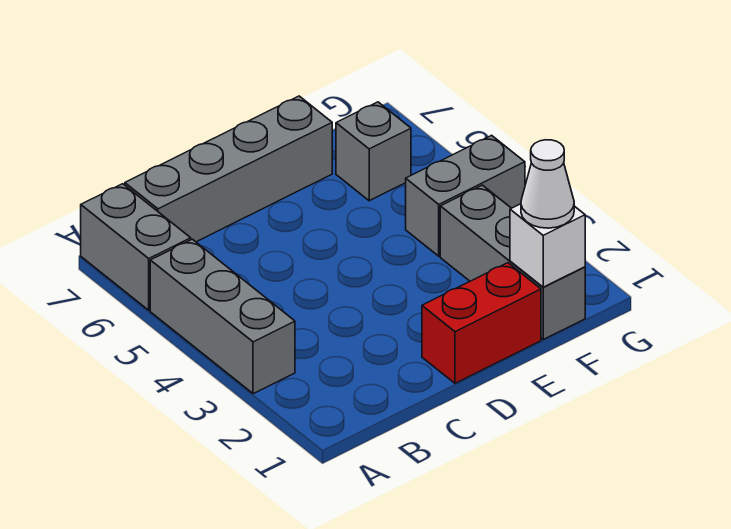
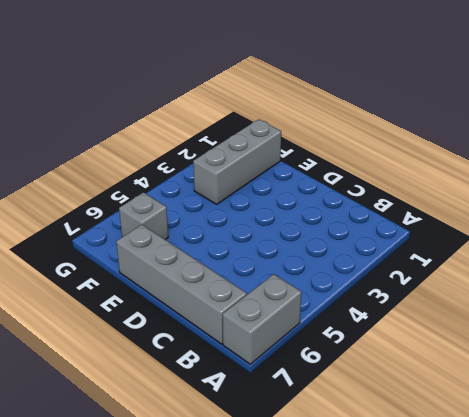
none -> grey 1x3 brick [150,239,295,394]
none -> red 1x2 brick [422,263,541,383]

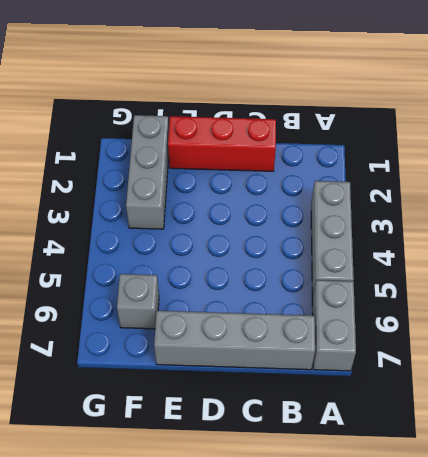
red 1x3 brick [168,116,276,171] -> red 1x2 brick [422,263,541,383]
none -> grey 1x2 brick [406,135,525,256]
none -> white 1x1 brick [510,204,585,287]

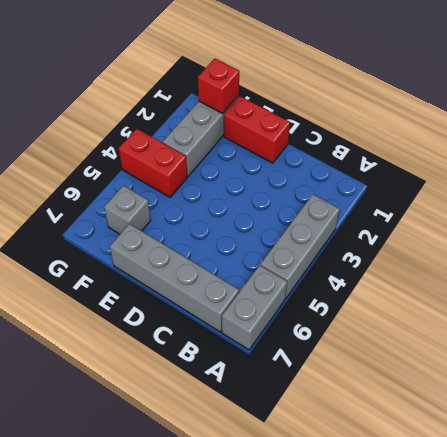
red 1x1 brick [198,59,239,114] -> white 1x1 brick [510,204,585,287]
red 1x2 brick [119,129,187,197] -> grey 1x2 brick [406,135,525,256]
none -> white 1x1 cone [521,140,574,228]

